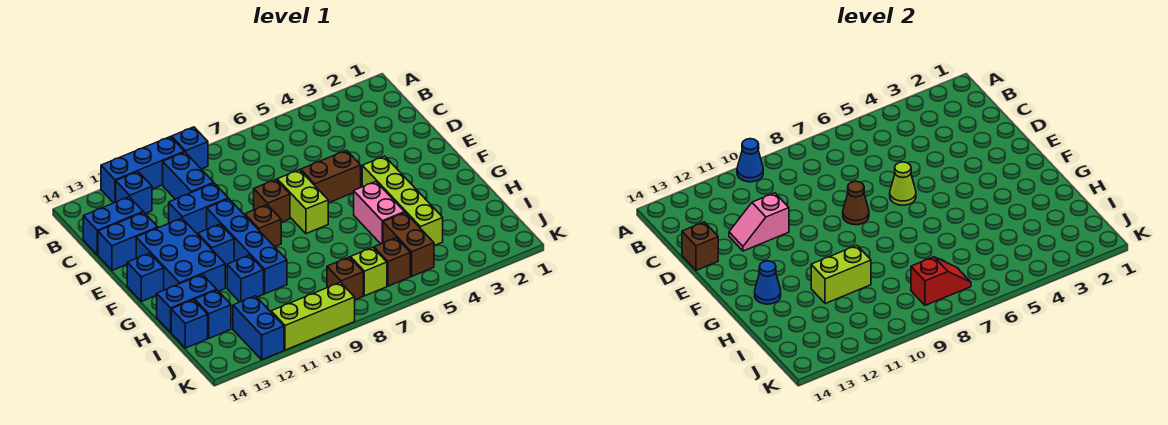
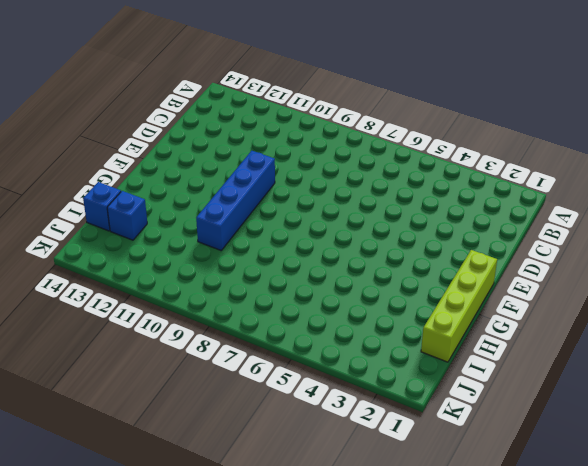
lime 1x4 brick [421,250,497,362] -> lime 1x4 brick moved to [362,156,443,246]
none -> blue 1x1 brick [172,127,208,169]
none -> blue 1x3 brick [101,137,184,203]
none -> blue 1x2 brick [163,152,214,199]
none -> blue 1x1 brick [116,172,152,214]

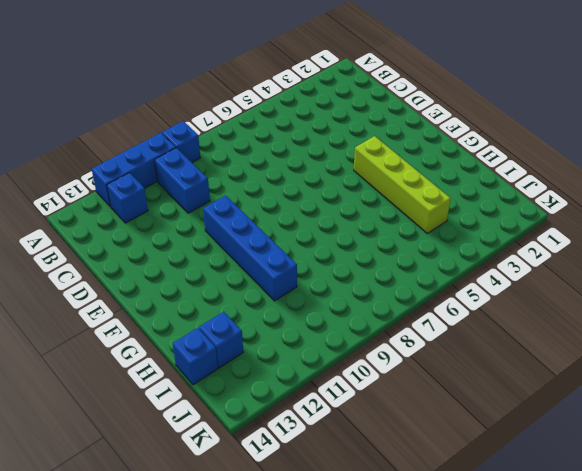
none -> blue 1x2 brick [83,197,143,255]
none -> blue 1x2 brick [169,183,228,234]
none -> blue 1x2 brick [98,212,158,270]
none -> brown 1x2 brick [301,150,361,203]

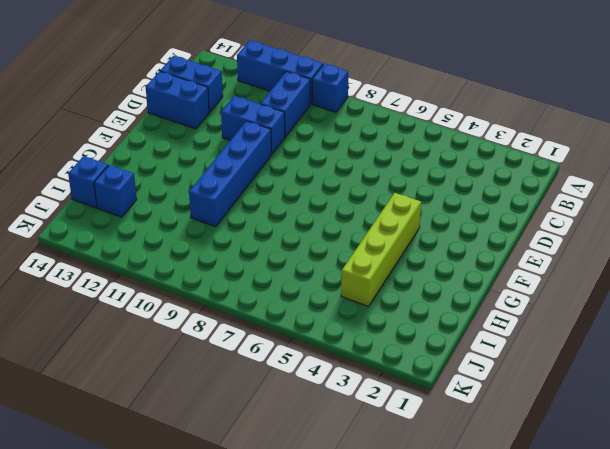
none -> blue 1x1 brick [116,172,152,214]
none -> brown 1x2 brick [301,150,361,203]
none -> lime 1x2 brick [277,170,328,234]
none -> brown 1x1 brick [254,180,290,222]

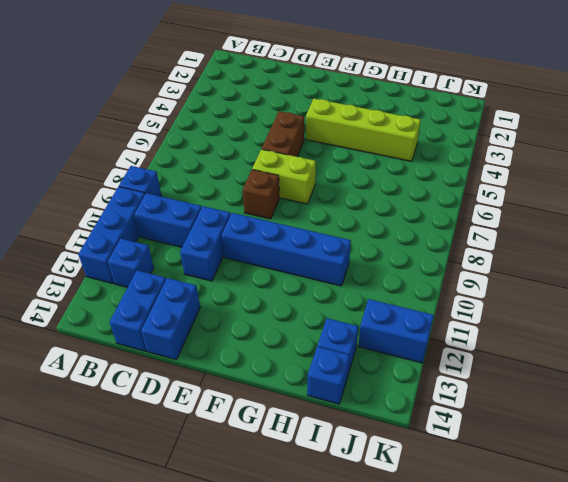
none -> blue 2x3 brick [136,218,225,291]
none -> brown 1x1 brick [245,205,281,247]
none -> blue 1x1 brick [198,224,234,267]
none -> blue 1x1 brick [127,253,164,301]

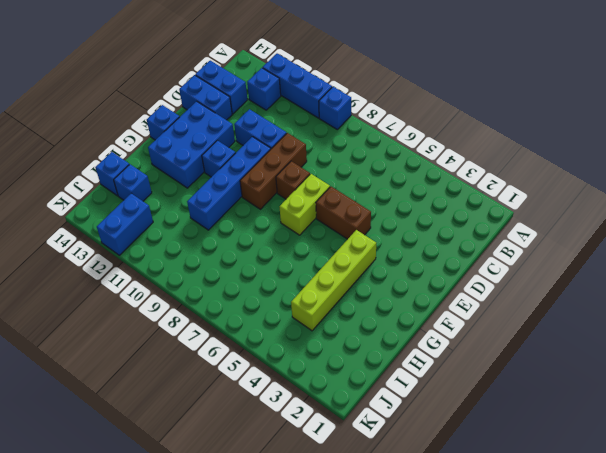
brown 1x3 brick [240,133,307,209] -> brown 1x1 brick [245,205,281,247]
none -> blue 1x2 brick [163,152,214,199]
none -> pink 1x2 brick [354,182,405,244]
none -> blue 1x1 brick [227,255,264,302]
none -> blue 1x2 brick [157,275,216,332]

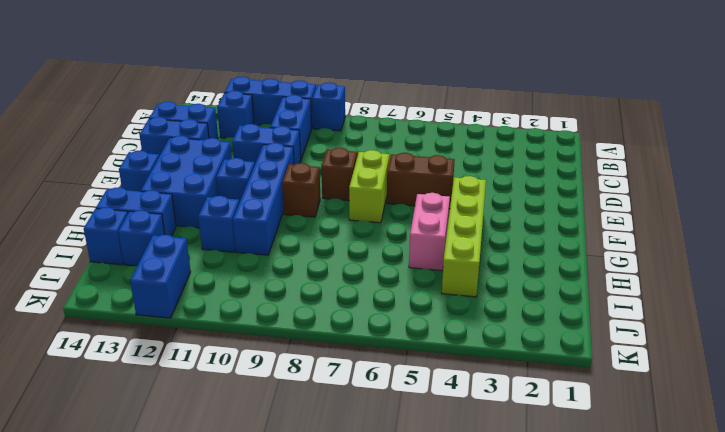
none -> brown 1x2 brick [383,213,434,276]
none -> brown 1x1 brick [374,238,410,286]
none -> lime 1x1 brick [351,247,387,296]
none -> brown 1x1 brick [327,257,363,300]

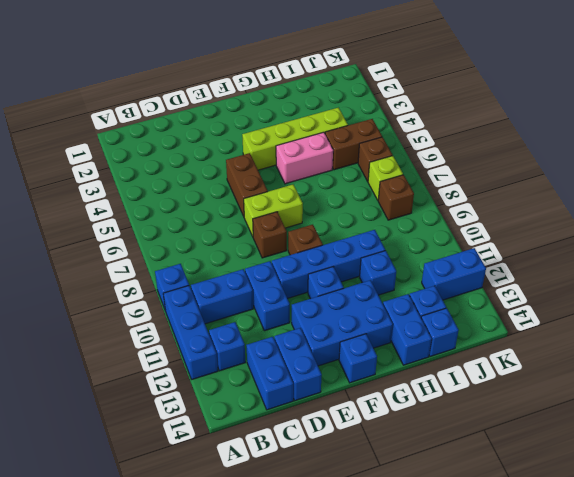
none -> lime 1x3 brick [271,282,355,350]
none -> blue 1x1 cone [737,139,763,182]
none -> pink 1x2 slope [729,193,789,251]
none -> brown 1x1 brick [682,222,718,270]

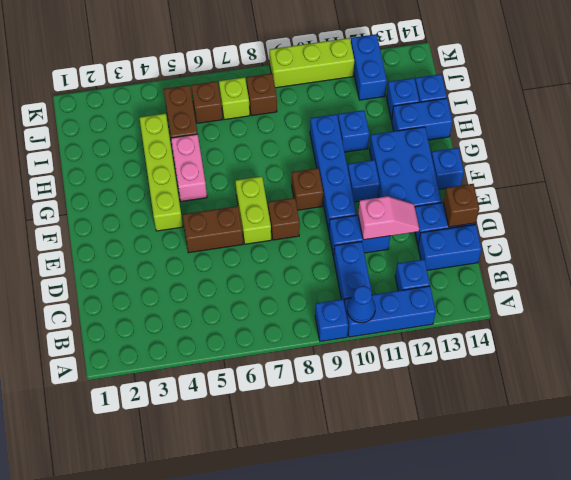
none -> lime 1x1 cone [890,162,916,205]
none -> brown 1x1 cone [843,181,869,225]
none -> blue 1x1 cone [755,261,781,304]
none -> lime 1x2 brick [811,246,871,304]

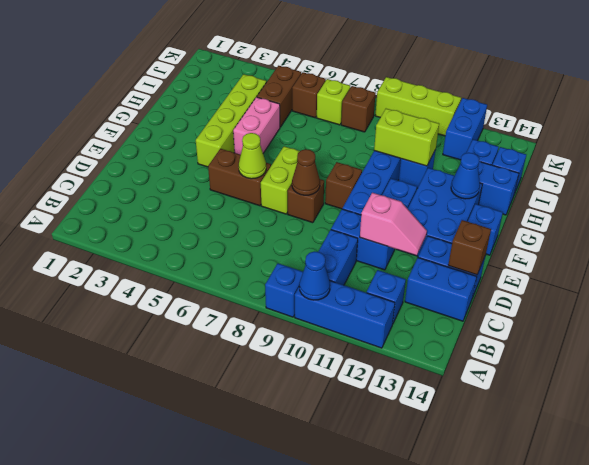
none -> red 1x2 slope [911,257,971,305]

